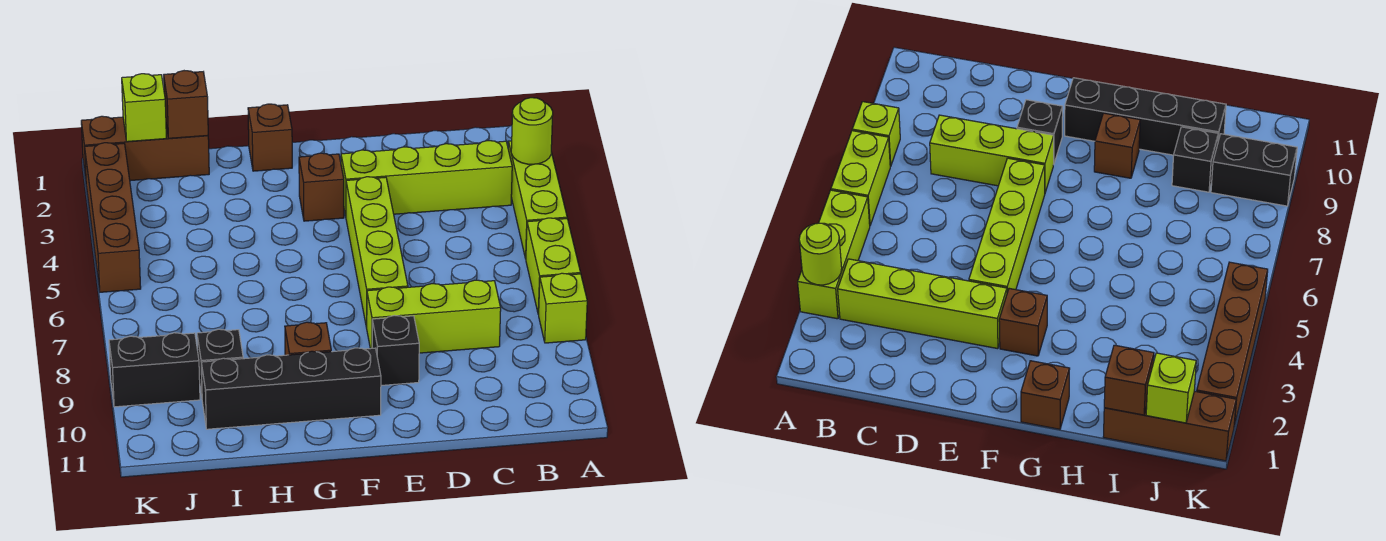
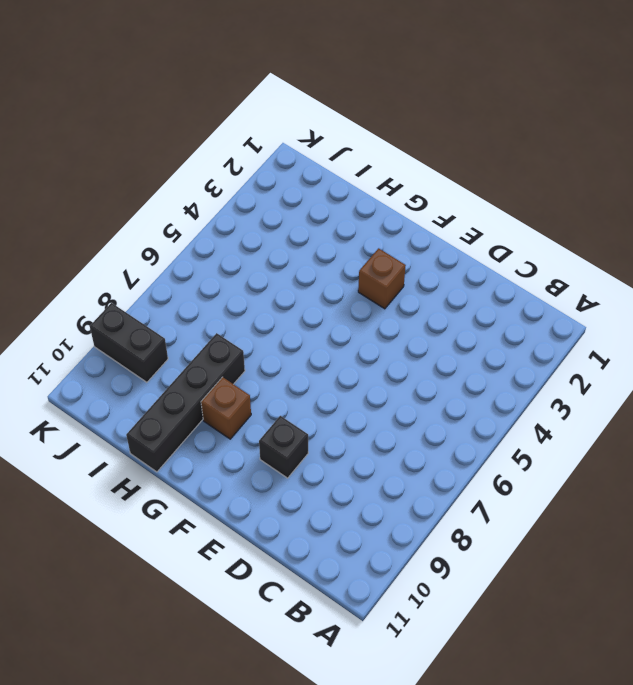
black 1x4 brick [126,333,245,472] -> black 1x4 brick turned to [201,348,381,429]
none -> lime 1x3 brick [508,141,567,259]
none -> lime 1x2 brick [526,218,581,314]
none -> lime 1x1 brick [538,273,587,343]

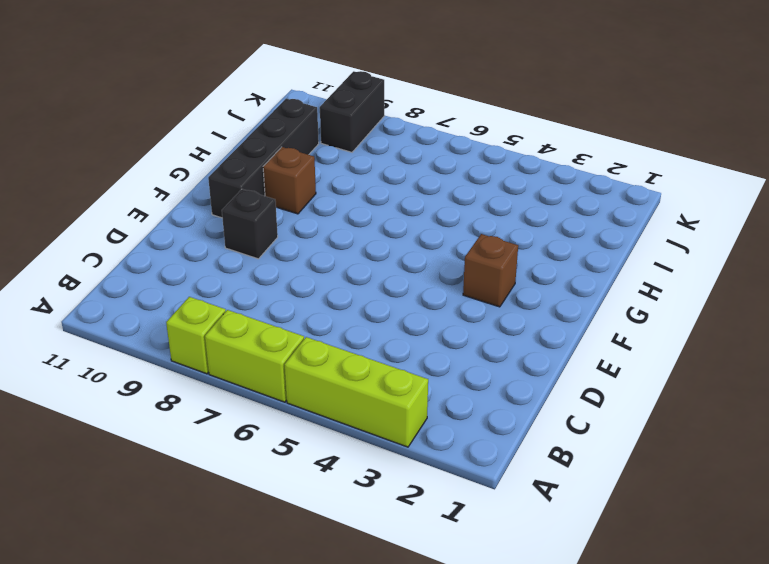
none -> lime 1x4 brick [341,141,512,216]
none -> lime 1x3 brick [367,280,501,353]
none -> lime 1x4 brick [346,177,408,328]

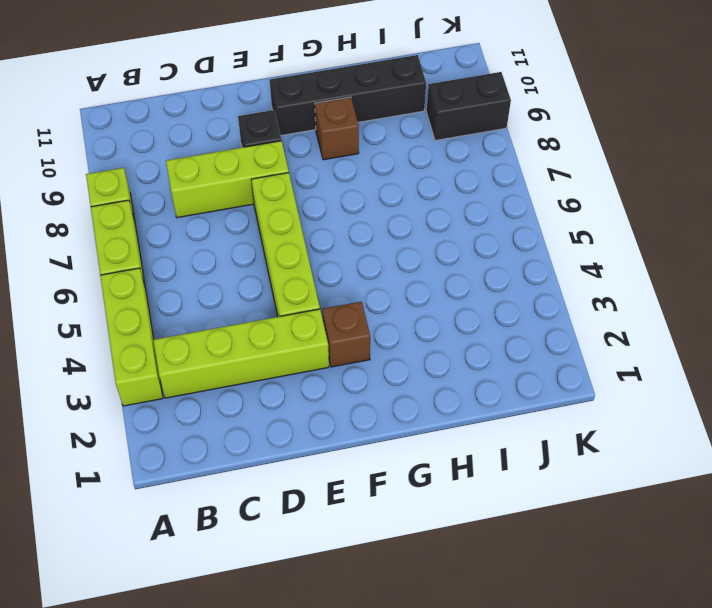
none -> brown 1x1 brick [248,104,292,171]
none -> brown 1x3 brick [81,116,209,181]
none -> black 1x1 brick [197,329,243,395]

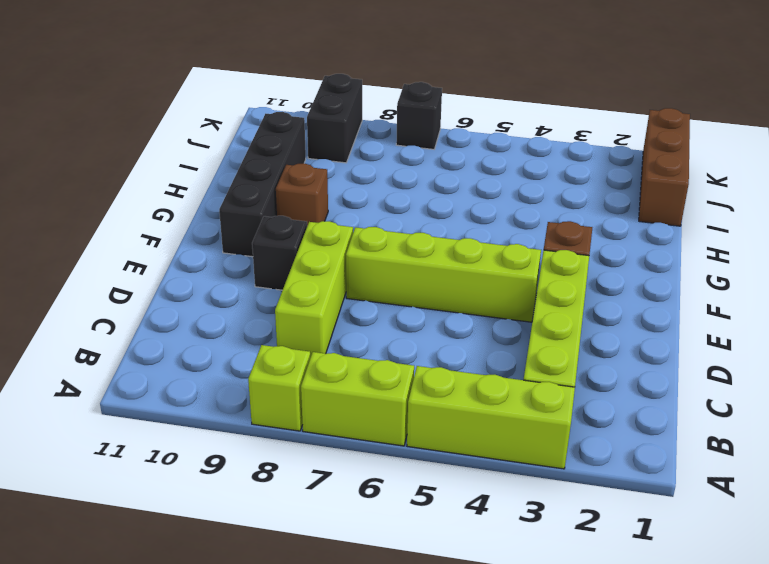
black 1x1 brick [396,82,442,149] -> black 1x1 brick moved to [197,329,243,395]
none -> brown 1x1 brick [248,104,292,171]
none -> brown 1x4 brick [85,143,141,292]
none -> lime 1x1 round brick [511,98,553,164]

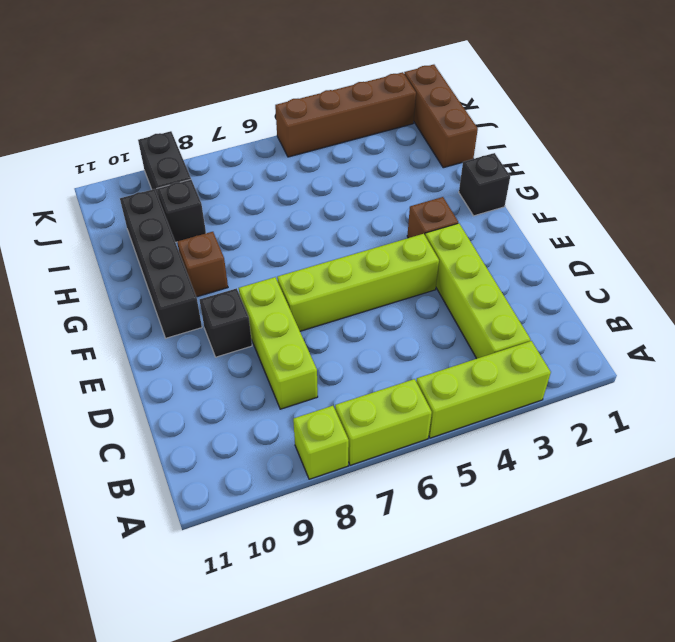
black 1x1 brick [459,153,510,216] -> brown 1x1 brick [248,104,292,171]
none -> lime 1x1 round brick [511,98,553,164]
none -> brown 1x1 brick [164,71,208,138]
none -> lime 1x1 brick [122,74,166,142]

